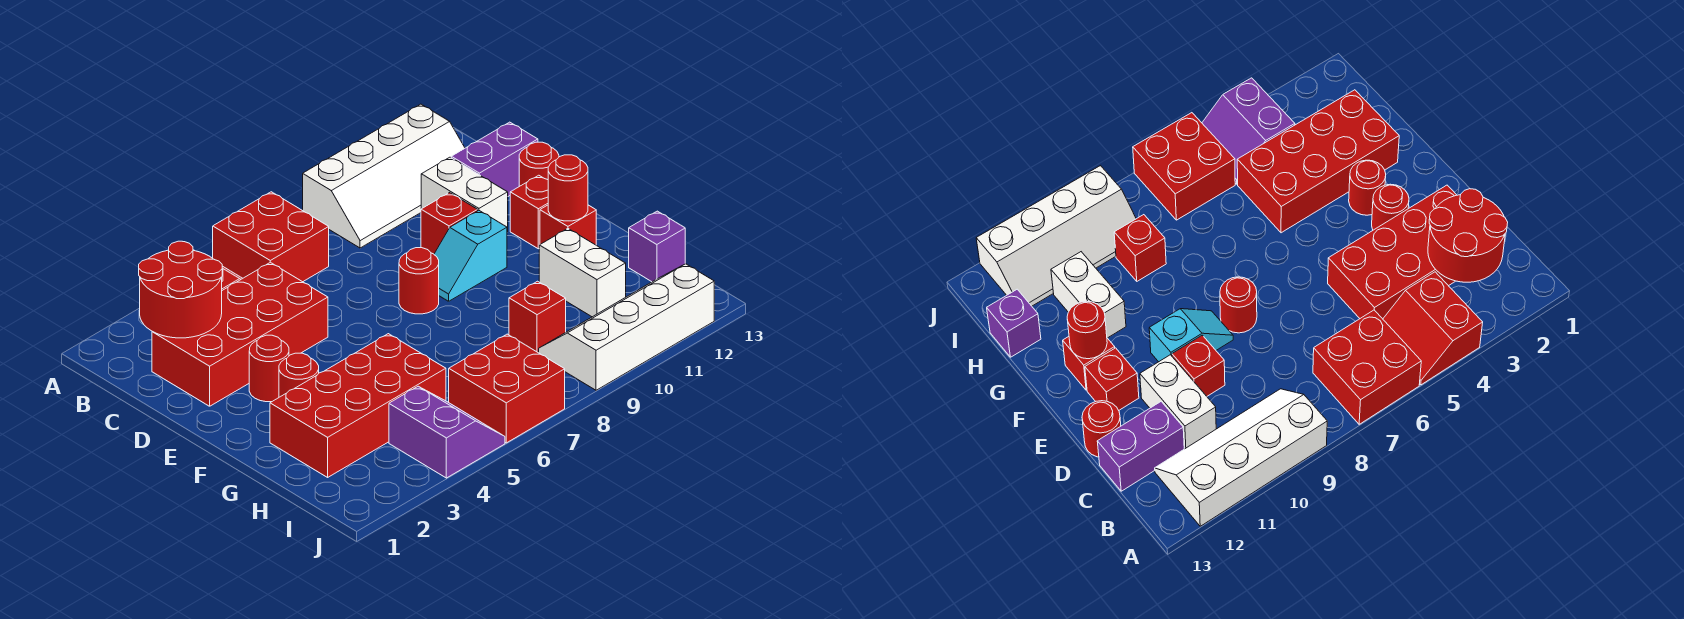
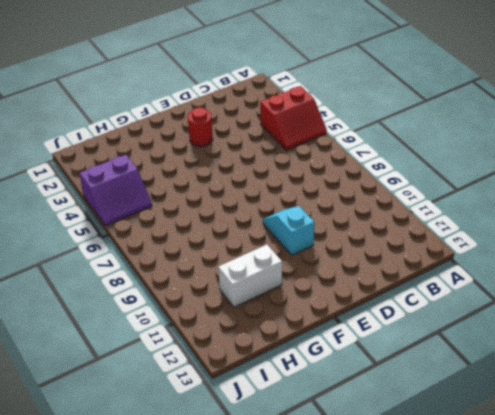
none -> red 2x2 brick [213,192,329,282]
none -> white 2x4 slope [303,104,465,248]
none -> red 2x4 brick [152,262,328,406]

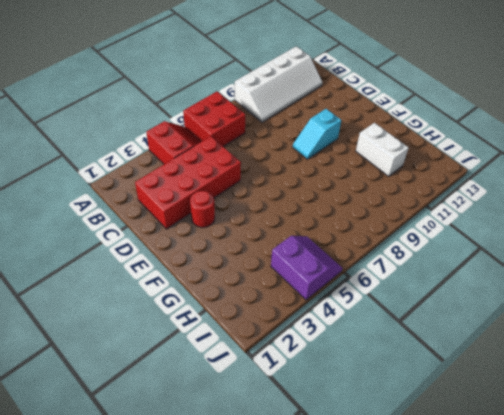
none -> white 1x2 brick [421,157,508,232]
none -> purple 1x2 brick [451,122,538,196]
none -> red 1x1 brick [421,193,478,254]

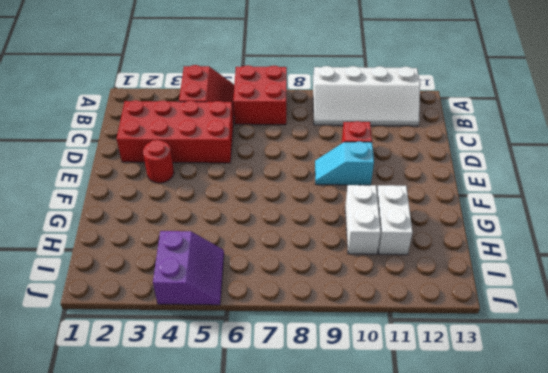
white 1x2 brick [345,185,381,254] -> white 1x2 brick moved to [421,157,508,232]
none -> purple 1x2 brick [451,122,538,196]
none -> red 1x1 round brick [519,142,559,186]
none -> red 1x1 round brick [399,248,439,314]

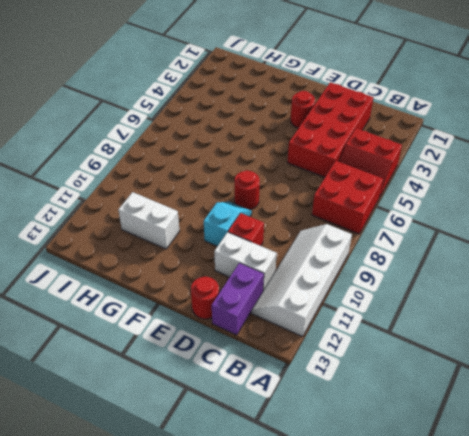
none -> red 1x1 brick [510,175,548,249]
none -> red 1x1 round brick [279,353,319,397]
none -> red 1x1 brick [540,205,596,245]

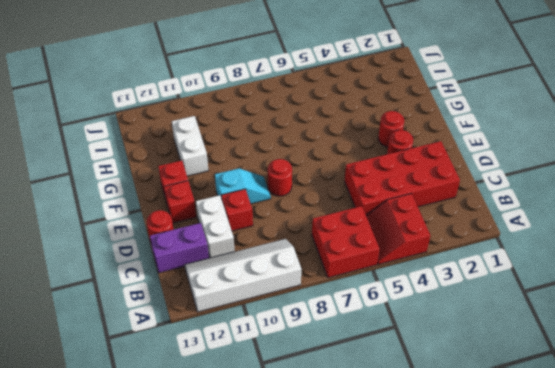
none -> red 2x4 brick [270,334,446,477]
none -> red 1x1 brick [509,281,566,353]
none -> purple 1x1 brick [629,211,685,282]

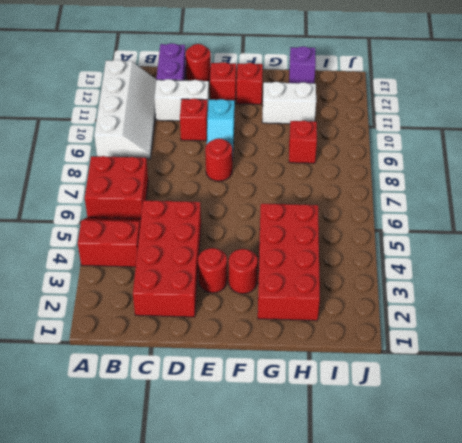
none -> purple 2x2 slope [389,386,505,478]
none -> red 2x2 brick [449,334,565,443]
none -> white 2x4 slope [539,264,714,390]

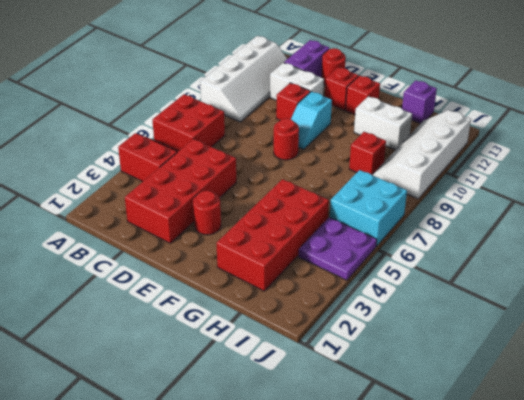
purple 2x2 plate [299,217,377,280] -> purple 2x2 slope [389,386,505,478]
cyan 2x2 brick [330,170,407,246] -> red 2x2 brick [449,334,565,443]
none -> red 1x1 round brick [279,353,319,397]
none -> red 2x2 round brick [139,241,222,338]
none -> red 1x1 round brick [548,155,588,221]

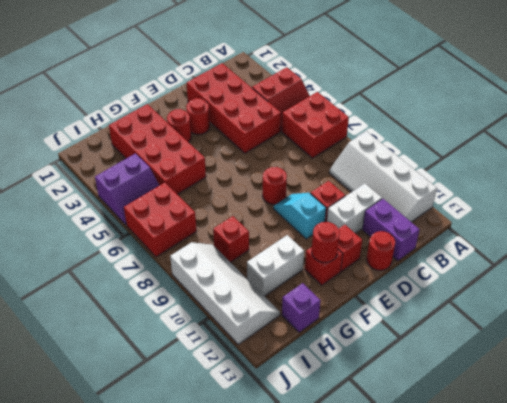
none -> red 2x2 round brick [139,241,222,338]

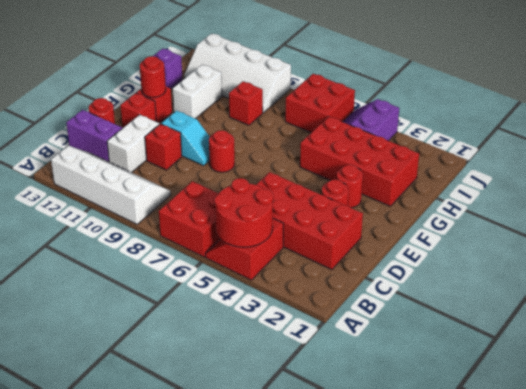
red 2x2 round brick [214,178,273,247] -> red 2x2 round brick moved to [139,241,222,338]

